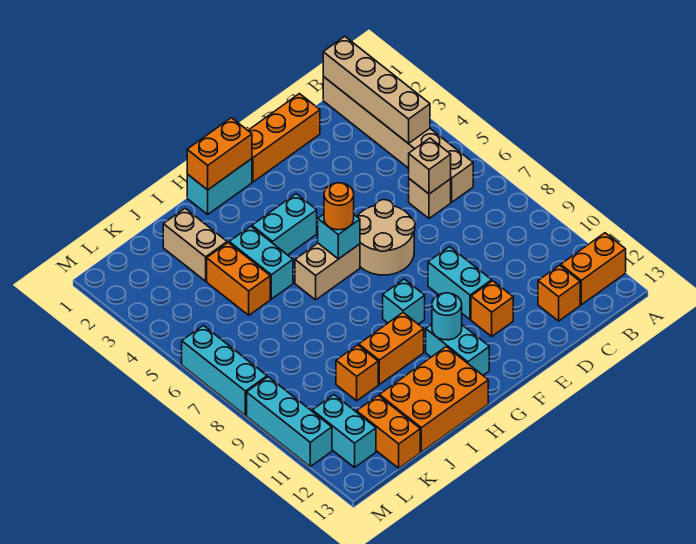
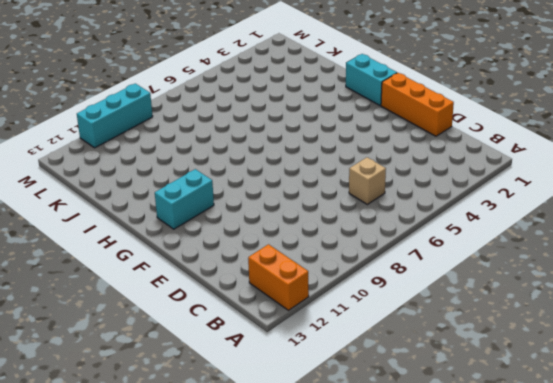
none -> tan 1x6 brick [323,77,473,202]
none -> orange 1x1 brick [538,265,580,321]
none -> tan 2x2 round brick [357,200,415,275]

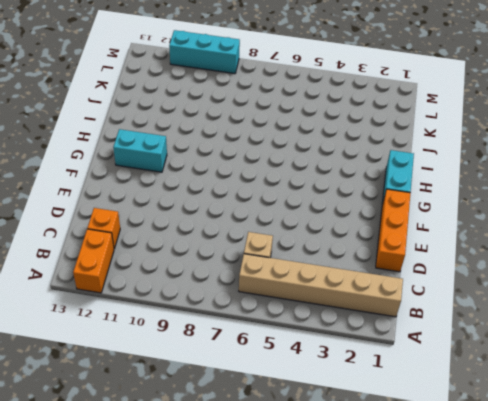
none -> tan 2x2 round brick [357,200,415,275]
none -> cyan 1x2 brick [428,247,492,319]
none -> orange 1x1 brick [471,281,513,336]

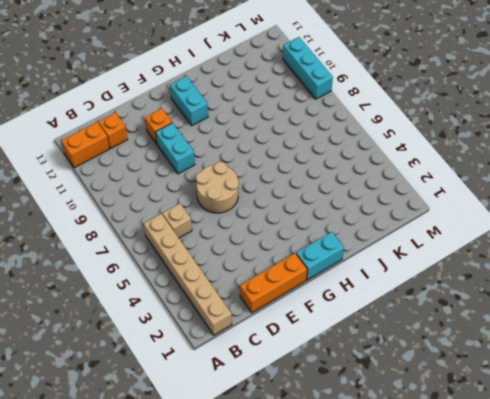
none -> cyan 1x2 brick [252,194,317,255]
none -> tan 1x2 brick [295,243,360,300]
none -> cyan 1x1 brick [383,279,425,324]

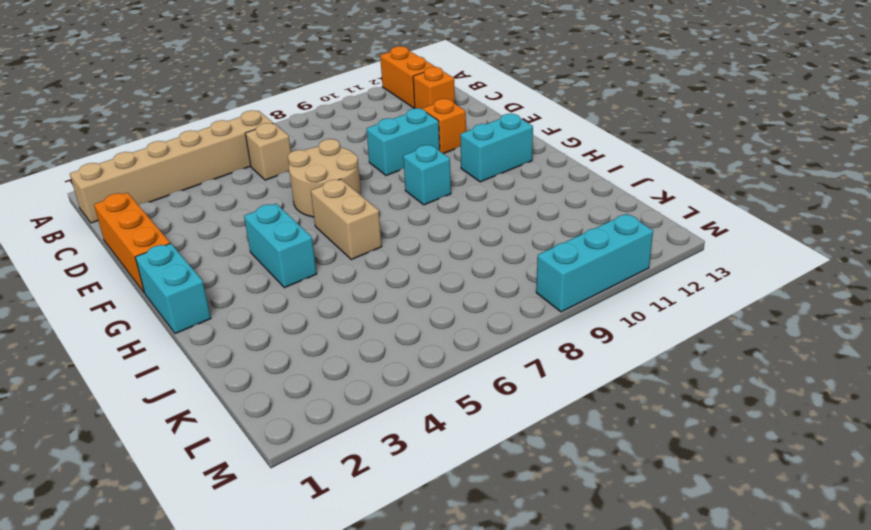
none -> orange 1x2 brick [359,313,424,384]
none -> orange 2x3 brick [379,347,488,452]
none -> cyan 1x2 brick [229,226,293,299]

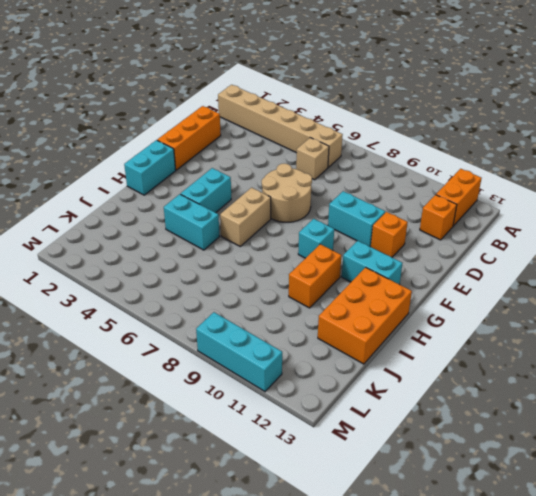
none -> tan 1x2 brick [163,209,227,281]
none -> orange 1x2 brick [207,243,270,315]
none -> orange 1x1 brick [336,345,378,401]

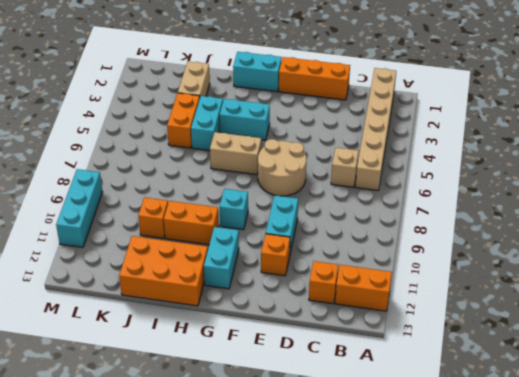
none -> orange 1x2 brick [357,395,420,468]
none -> cyan 1x2 brick [312,395,376,467]
none -> cyan 1x3 brick [182,325,267,415]

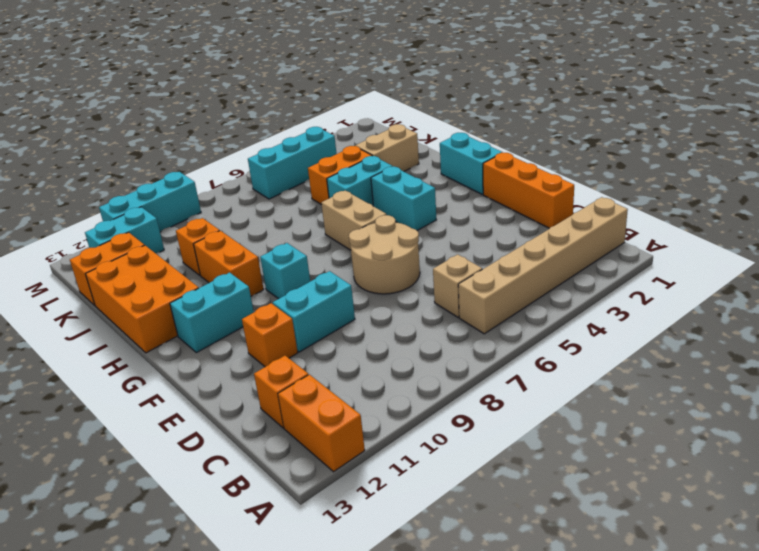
cyan 1x3 brick [248,127,337,199] -> cyan 1x3 brick moved to [182,325,267,415]
none -> tan 1x4 brick [323,36,430,143]
none -> tan 1x1 brick [409,138,451,194]
none -> orange 1x2 brick [187,118,252,190]

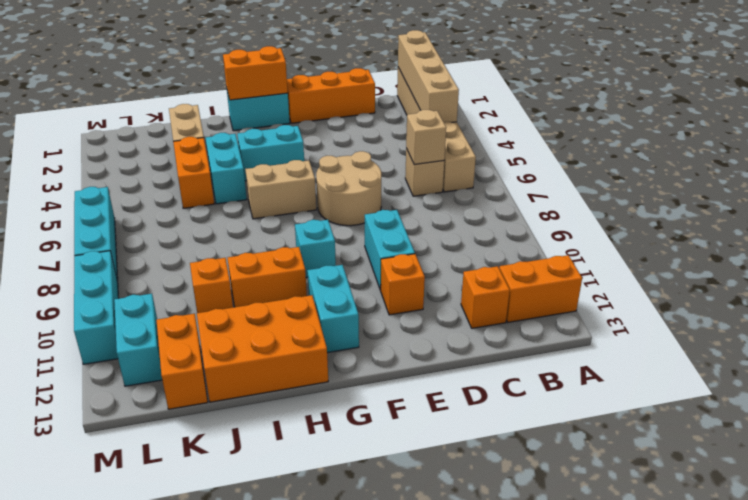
none -> cyan 1x1 brick [318,214,360,259]
none -> cyan 1x1 round brick [432,293,462,340]
none -> orange 1x1 round brick [324,183,354,230]

